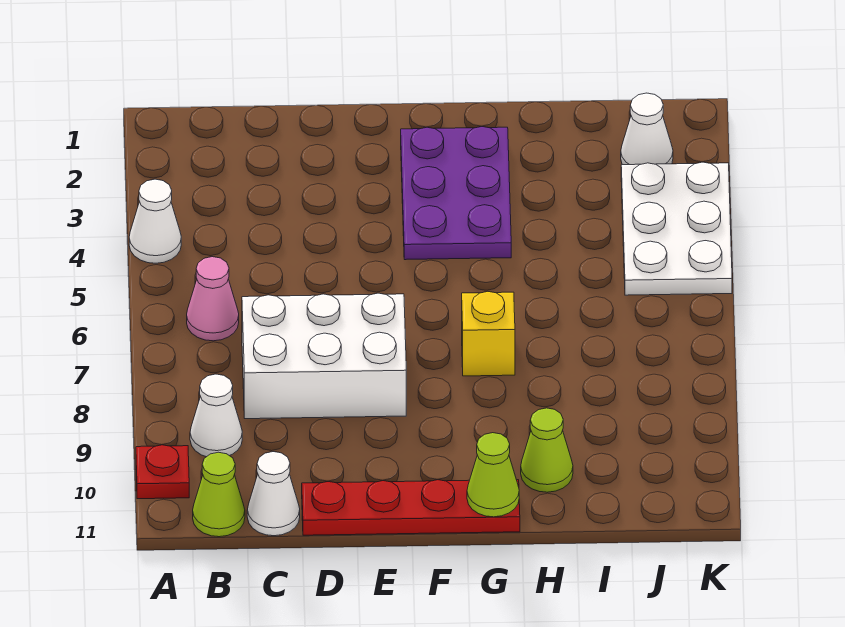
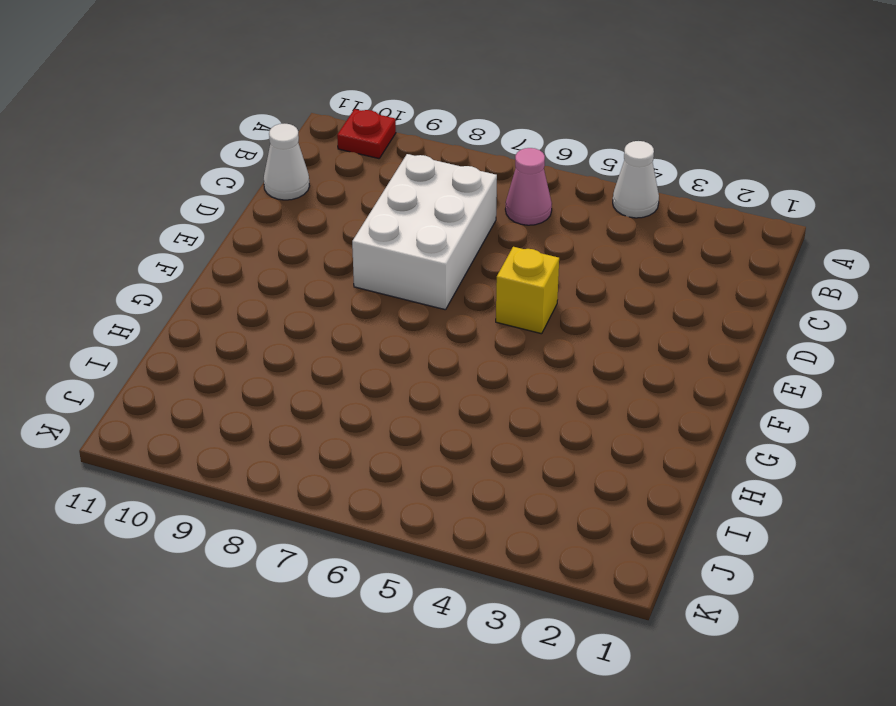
yellow 1x1 brick [496,247,559,334] -> yellow 1x1 brick moved to [462,292,515,376]
none -> white 1x1 cone [190,374,242,457]
none -> lime 1x1 cone [193,452,245,537]
none -> red 1x4 plate [302,480,520,535]

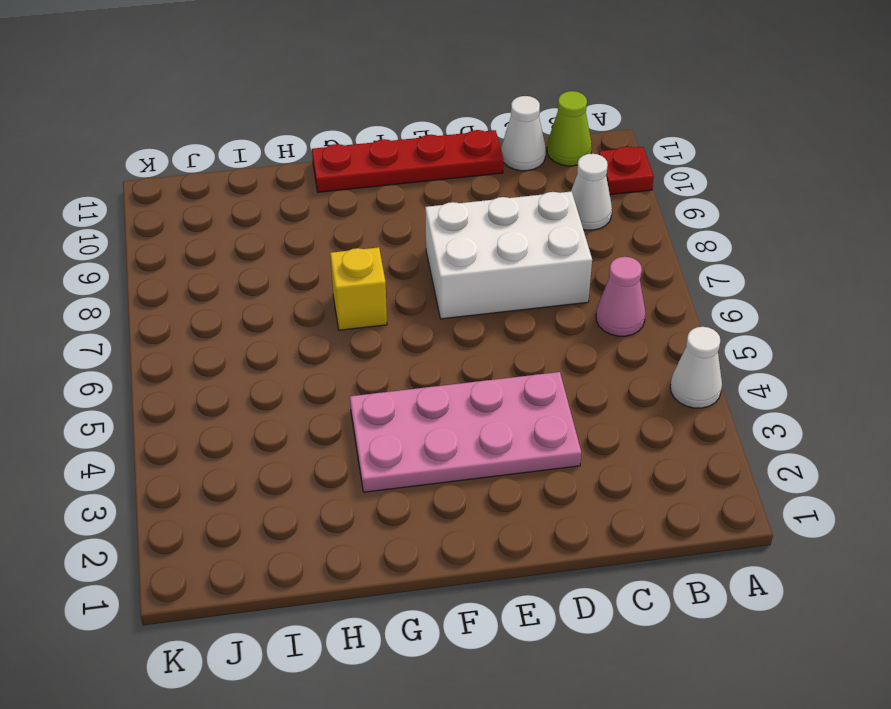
pink 2x4 plate [350,372,581,492] -> purple 2x3 plate [401,126,511,260]
none -> lime 1x1 cone [521,408,573,492]
none -> white 1x1 cone [621,93,673,165]
none -> white 2x3 plate [621,162,732,295]

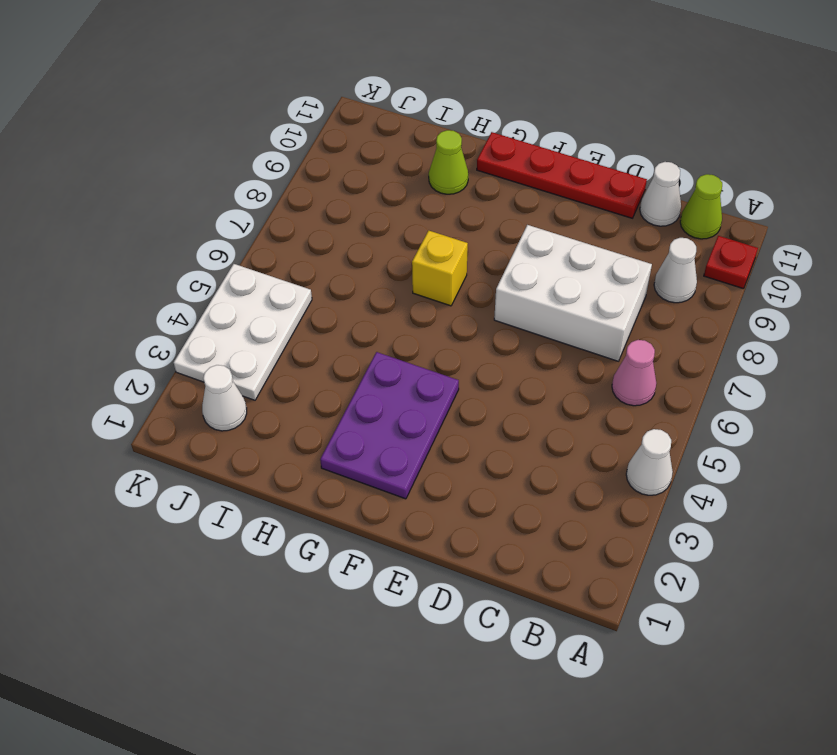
none -> lime 1x1 cone [467,433,519,517]

